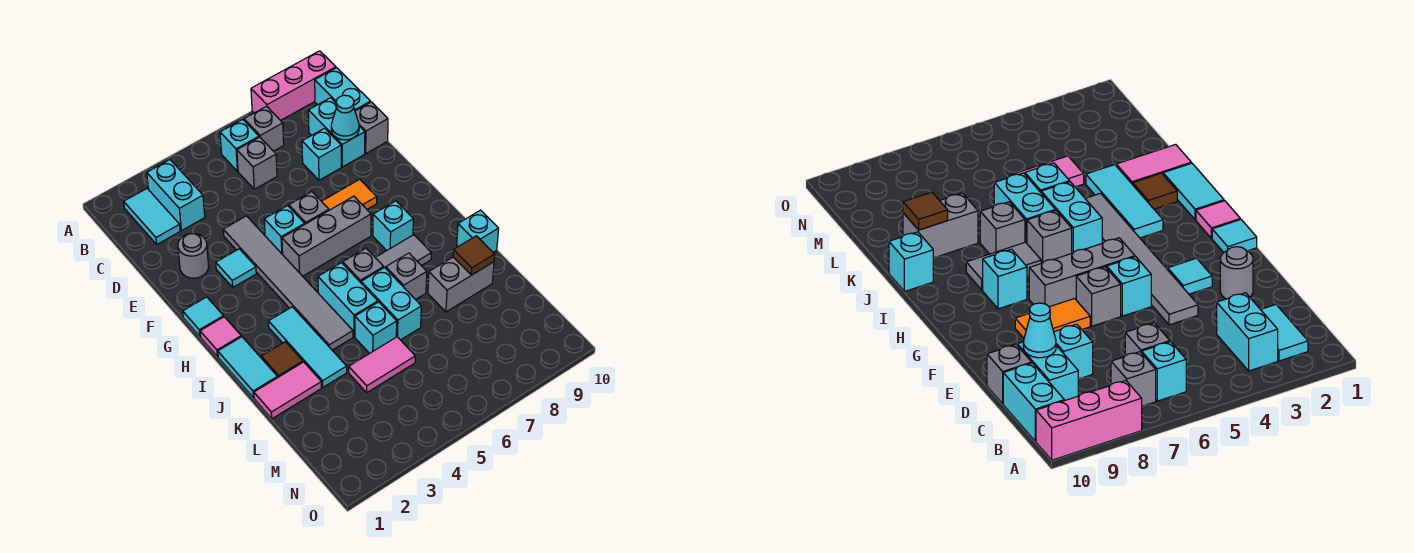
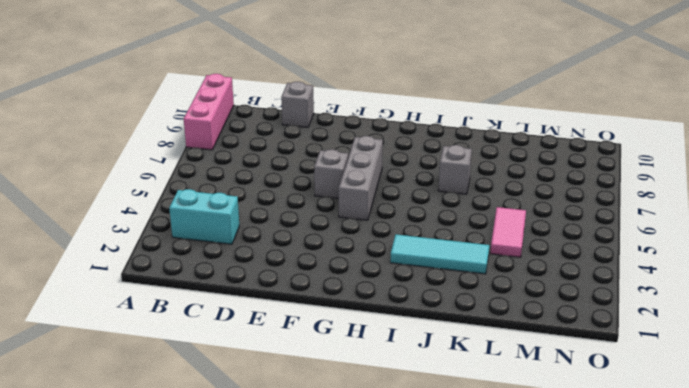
none -> cyan 1x2 tile [124,189,180,244]
none -> cyan 1x1 brick [220,120,259,171]
none -> grey 1x1 brick [244,106,284,151]
none -> cyan 1x2 brick [315,68,370,111]

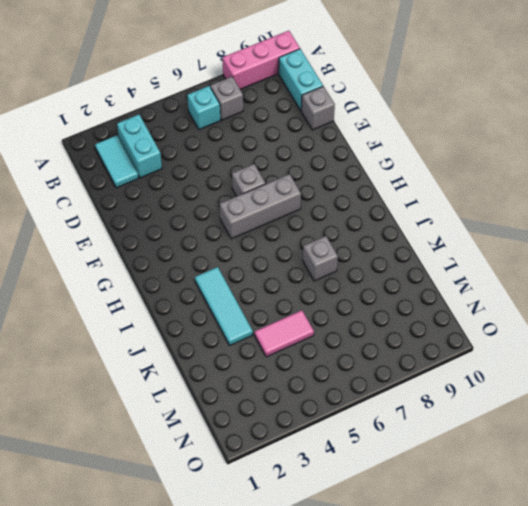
none -> grey 1x1 brick [237,137,277,189]
none -> cyan 1x2 brick [308,98,365,167]
none -> cyan 1x1 brick [302,128,341,180]
none -> grey 1x1 round brick [178,233,209,278]

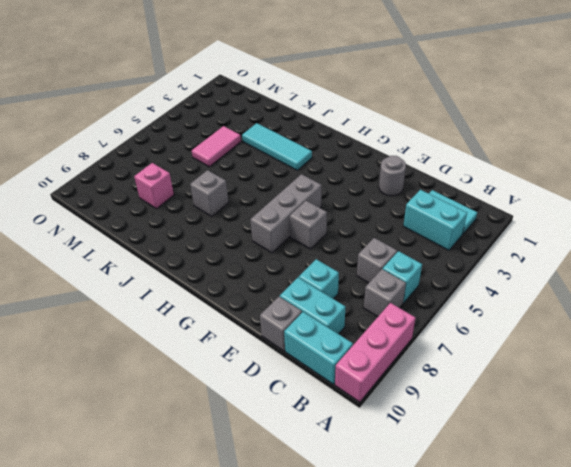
pink 1x1 brick [134,163,174,209] -> none
none -> grey 1x6 tile [223,216,353,350]
none -> cyan 1x1 tile [216,249,256,287]
none -> cyan 1x1 brick [264,206,305,255]
none -> orange 1x2 tile [322,179,377,210]

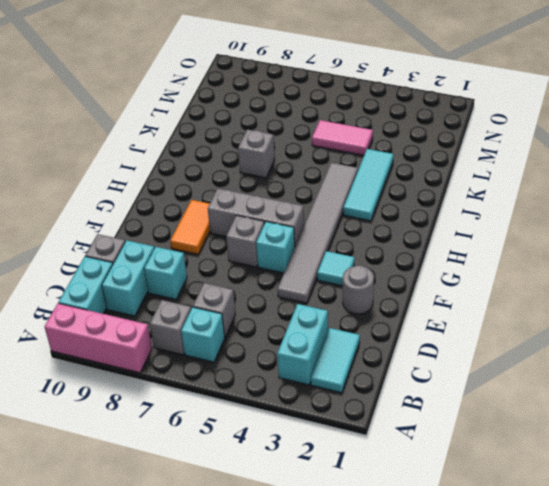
orange 1x2 tile [170,200,210,254] -> orange 1x2 tile turned to [322,179,377,210]
none -> cyan 1x1 tile [183,297,224,337]
none -> pink 1x1 tile [200,317,241,357]
none -> cyan 1x1 brick [373,201,413,251]
none -> cyan 1x2 tile [218,337,277,398]

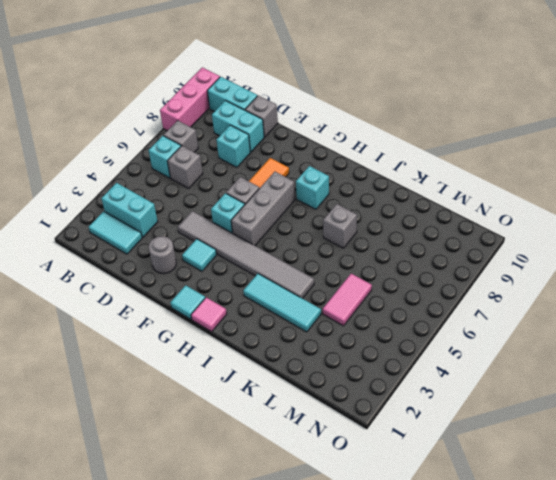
none -> cyan 1x2 tile [218,337,277,398]
none -> cyan 1x2 brick [318,263,378,337]
none -> grey 1x1 brick [343,248,384,283]
none -> grey 1x2 tile [375,235,431,268]

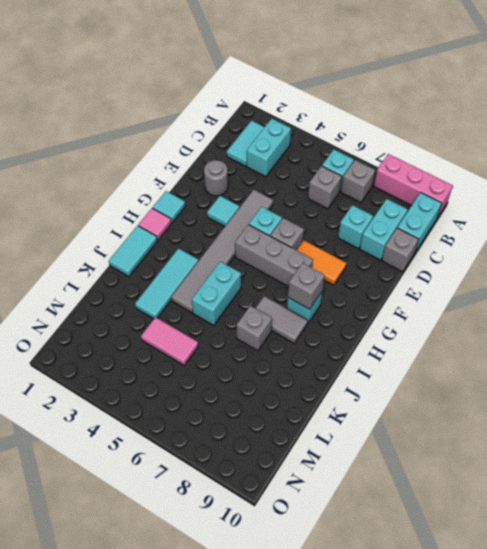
grey 1x1 brick [288,263,325,309] -> grey 1x1 brick moved to [343,248,384,283]
none -> brown 1x1 tile [261,342,303,378]
none -> cyan 1x2 brick [361,268,421,340]
none -> cyan 1x1 brick [457,210,499,252]
none -> pink 1x2 tile [254,362,322,419]

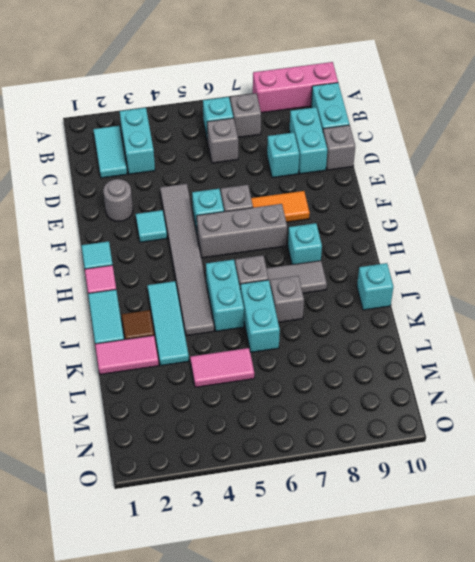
none -> cyan 1x1 brick [355,302,397,354]
none -> grey 1x2 brick [428,257,494,312]
none -> cyan 1x1 cone [331,95,359,140]
none -> brown 1x1 tile [453,236,495,275]

